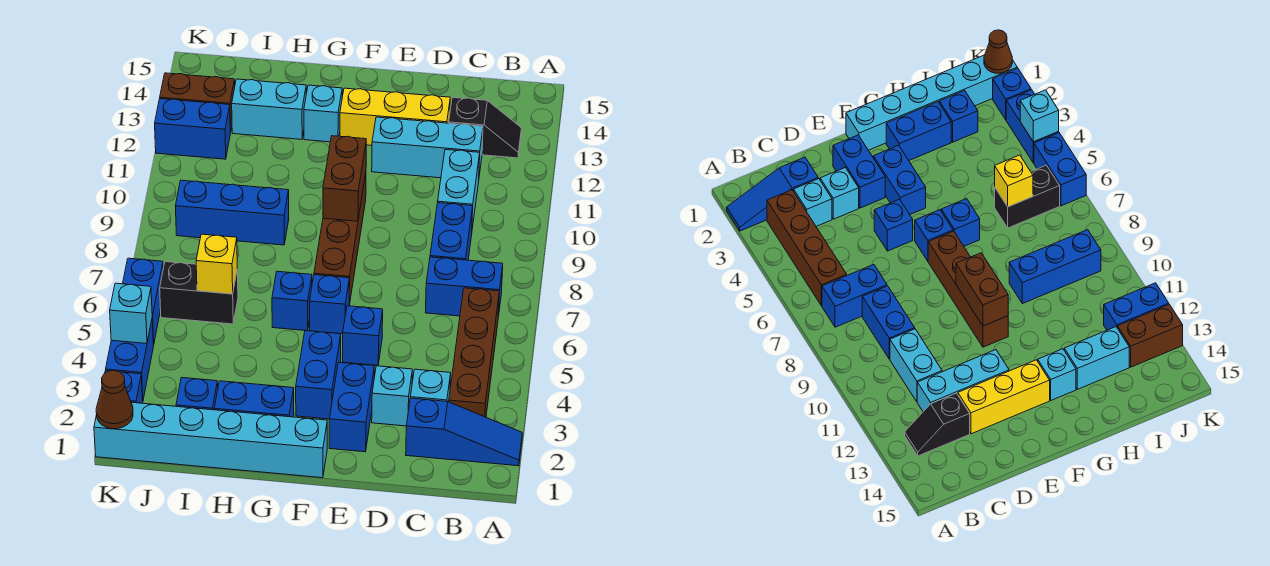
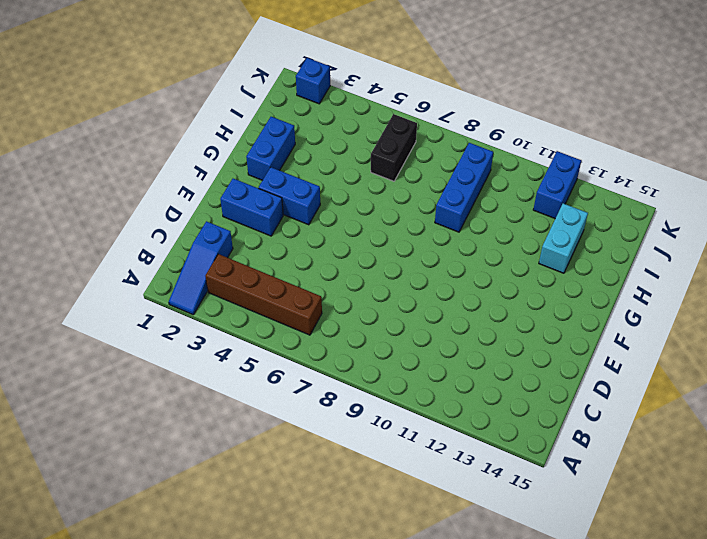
none -> blue 1x2 brick [426,257,503,317]
none -> black 1x2 slope [449,97,522,158]
none -> cyan 1x1 brick [410,369,451,402]
none -> blue 1x2 brick [430,203,473,260]

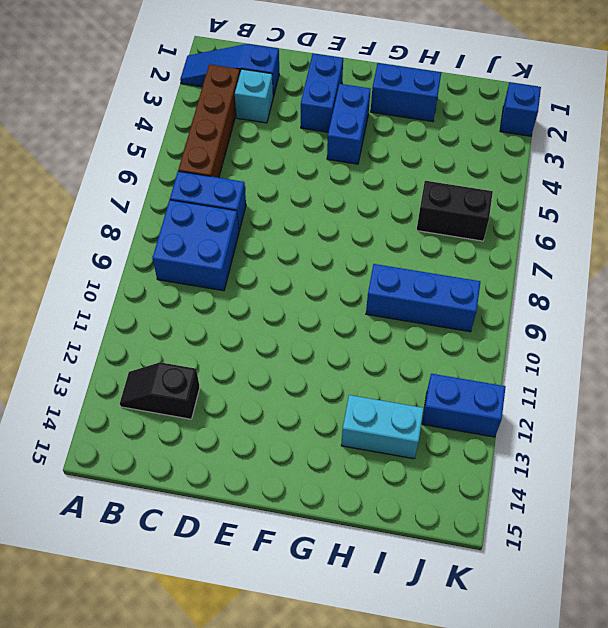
blue 2x2 brick [153,200,239,291] -> blue 1x2 brick [430,203,473,260]
none -> cyan 1x2 brick [438,150,480,228]
none -> cyan 1x3 brick [372,117,483,178]
none -> cyan 1x1 brick [372,366,412,426]
none -> yellow 1x3 brick [340,88,450,145]

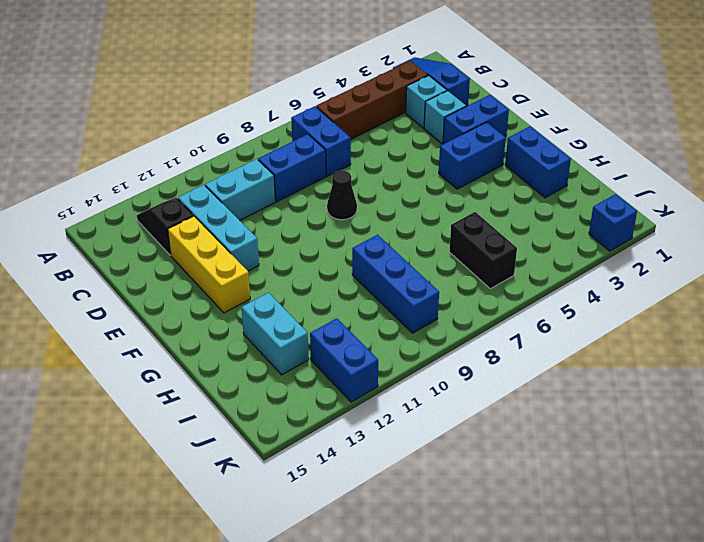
black 1x1 cone [327,171,357,220] -> none
none -> blue 1x1 brick [343,306,383,365]
none -> cyan 1x6 brick [94,402,327,478]
none -> blue 1x1 brick [310,275,349,334]
none -> brown 1x4 brick [314,173,366,305]

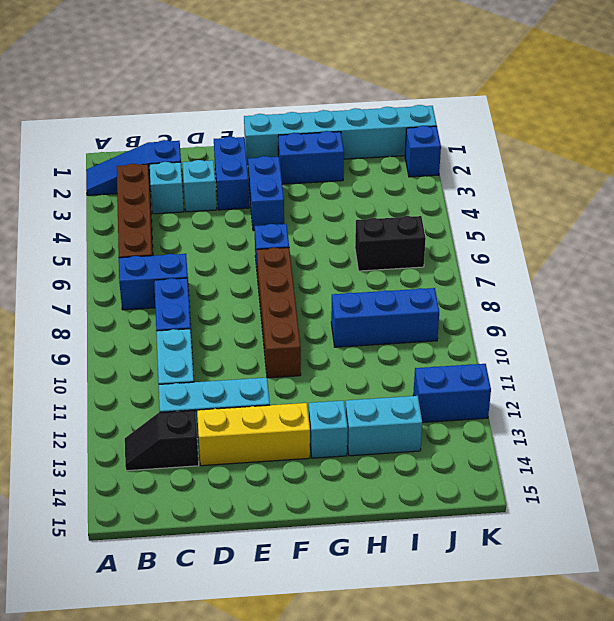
none -> blue 1x1 brick [343,306,383,365]
none -> blue 1x1 brick [272,271,312,331]
none -> blue 1x1 brick [176,378,218,410]
none -> brown 1x2 brick [160,73,235,133]

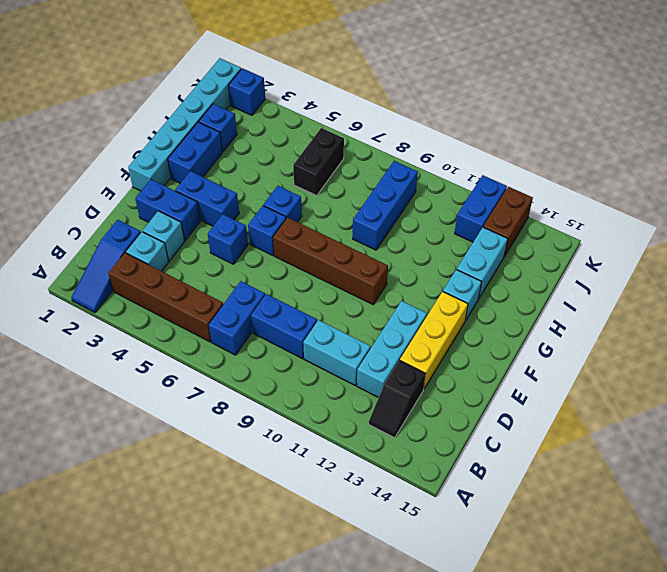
none -> blue 1x2 brick [106,321,153,399]
none -> blue 1x2 brick [123,258,163,345]
none -> brown 1x2 brick [323,136,366,221]
none -> yellow 1x1 brick [196,234,237,294]

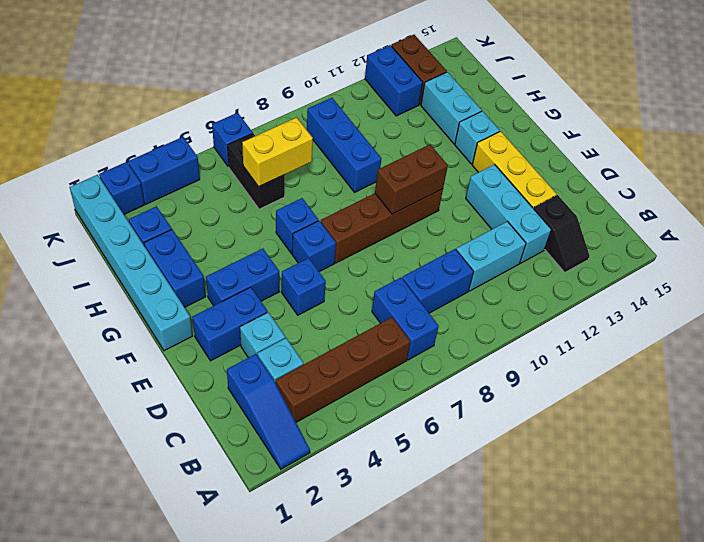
yellow 1x2 brick [242,117,313,187] -> yellow 1x1 brick [196,234,237,294]
blue 1x1 brick [212,113,253,167] -> blue 1x2 brick [123,258,163,345]
none -> brown 1x1 cone [96,371,133,429]
none -> cyan 1x1 brick [110,283,152,344]

